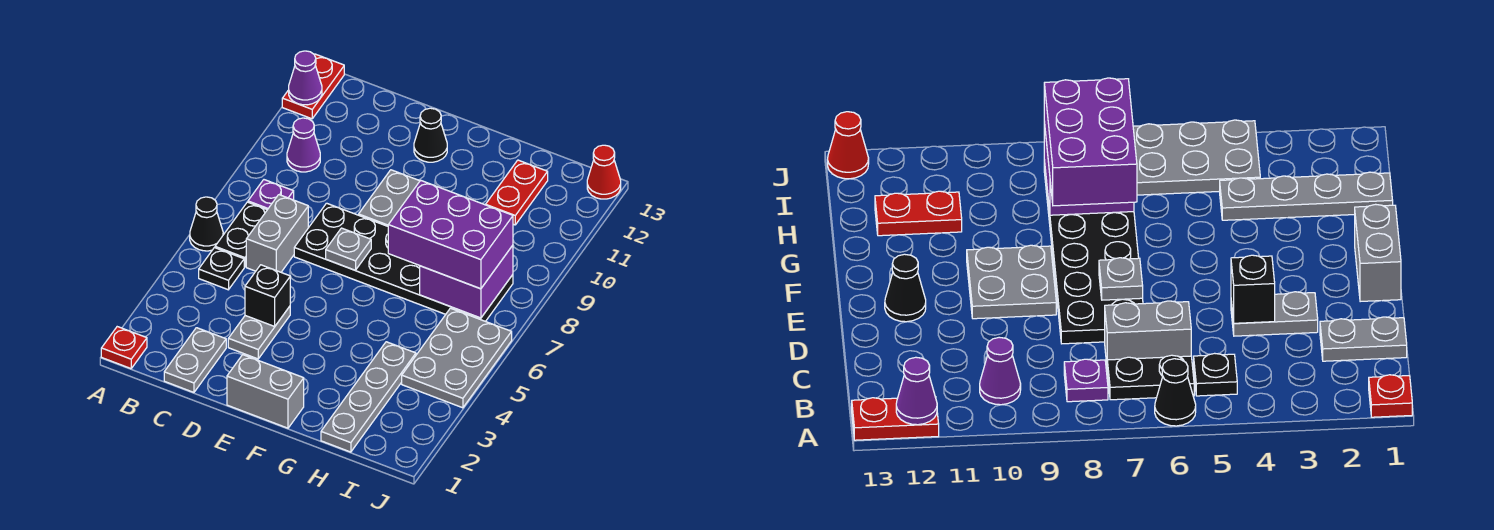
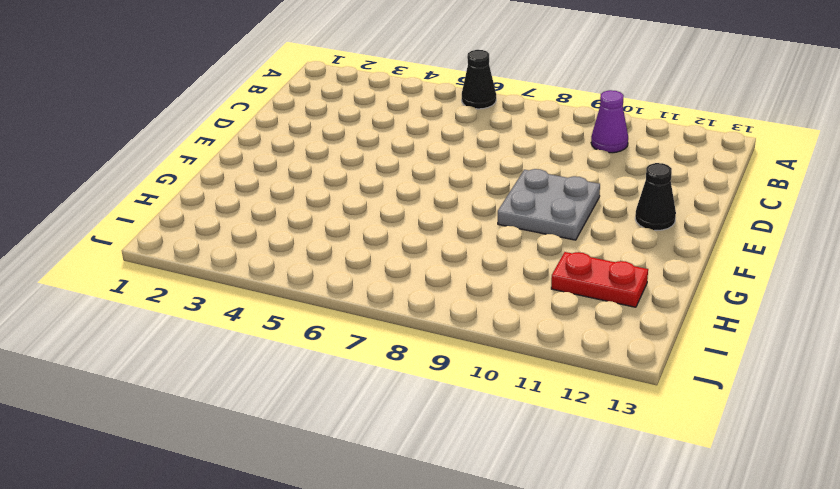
none -> red 1x1 plate [101,327,147,369]
none -> red 1x2 plate [282,54,344,119]
none -> black 1x1 plate [199,248,244,290]

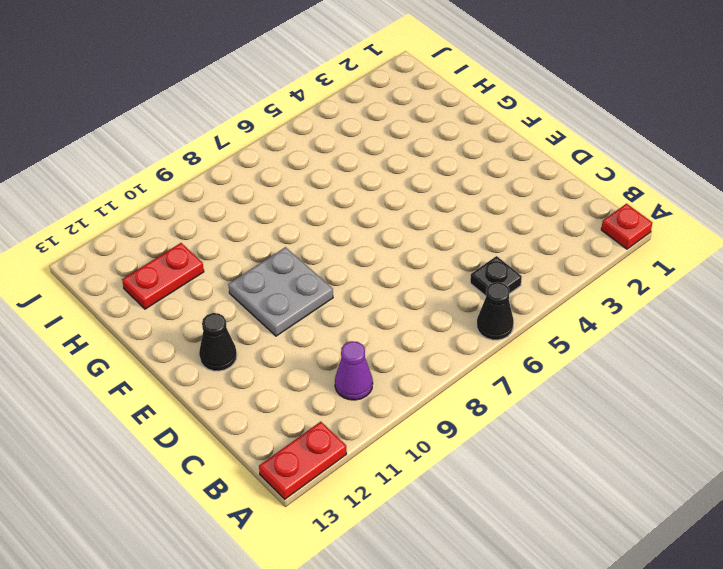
none -> black 1x2 plate [215,202,267,267]
none -> purple 1x1 plate [248,180,294,210]
none -> grey 1x2 plate [164,328,226,392]

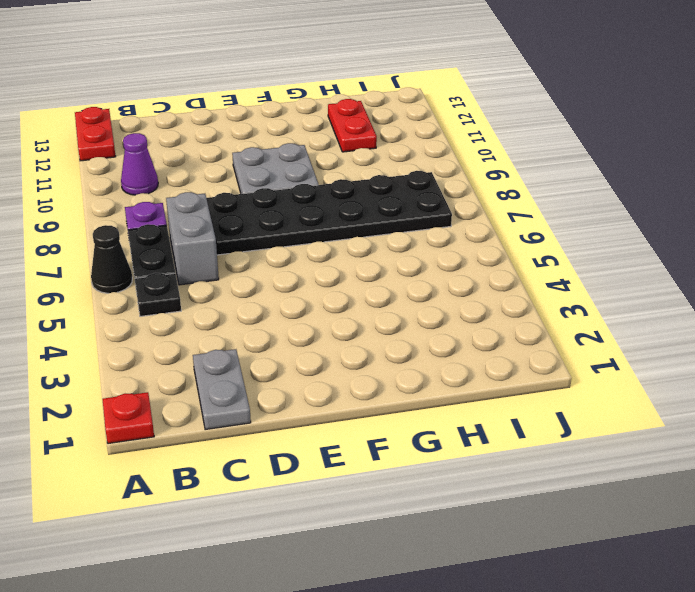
none -> grey 1x2 plate [228,306,290,359]
none -> grey 1x2 brick [227,355,304,428]
none -> black 1x1 cone [414,108,447,162]

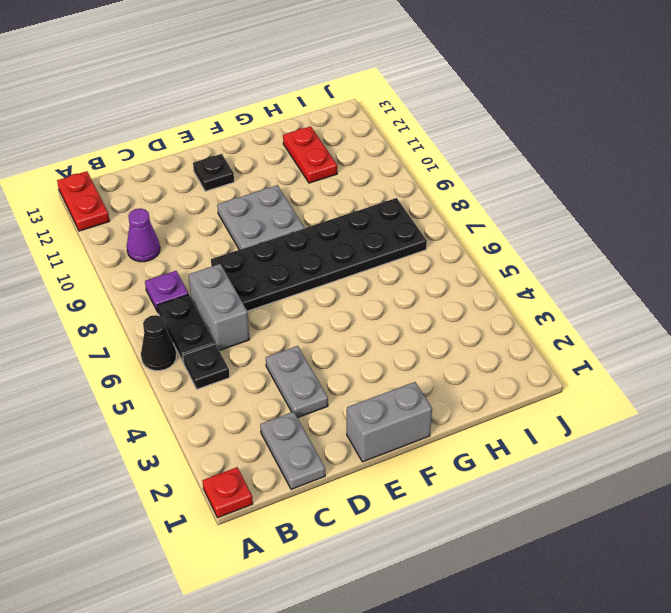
black 1x1 plate [193,154,234,191] -> black 1x1 cone [414,108,447,162]
none -> grey 1x4 plate [321,342,416,452]
none -> grey 2x3 plate [402,308,512,408]
none -> red 1x1 cone [587,145,621,199]

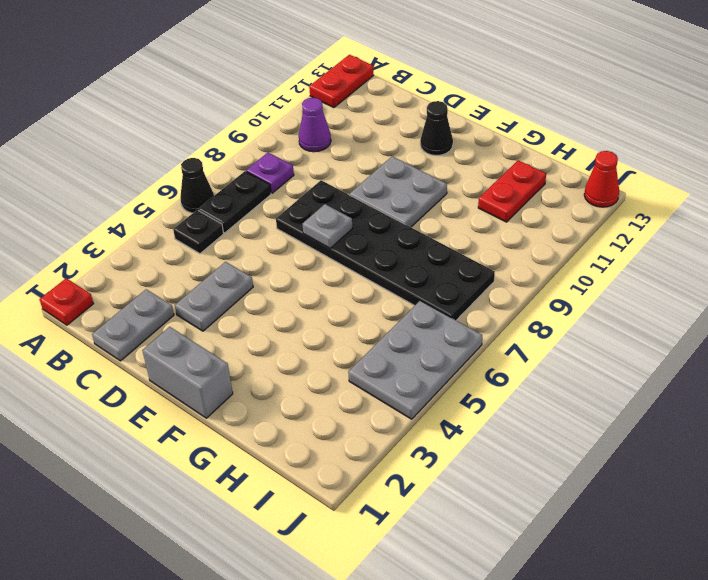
none -> grey 1x2 brick [246,195,308,272]
none -> grey 1x4 plate [321,342,416,452]
none -> purple 1x1 cone [289,51,322,105]

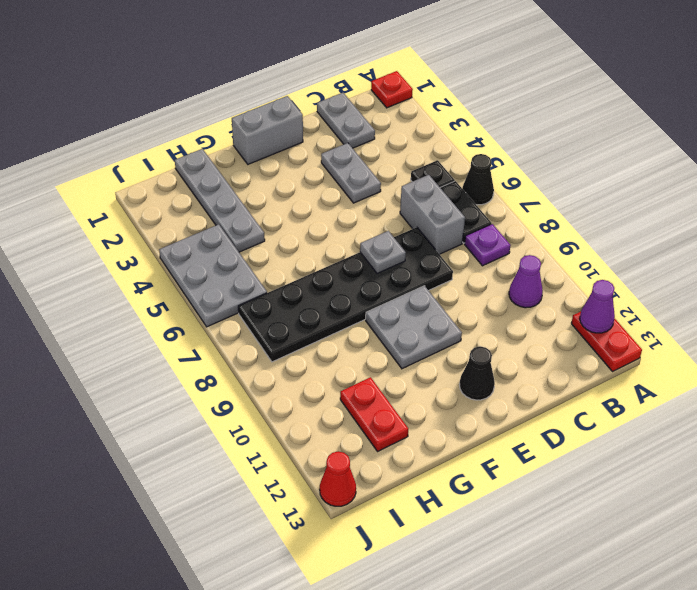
none -> black 1x1 brick [245,265,290,326]
none -> purple 2x2 brick [420,245,513,318]
none -> purple 2x3 brick [388,180,513,289]

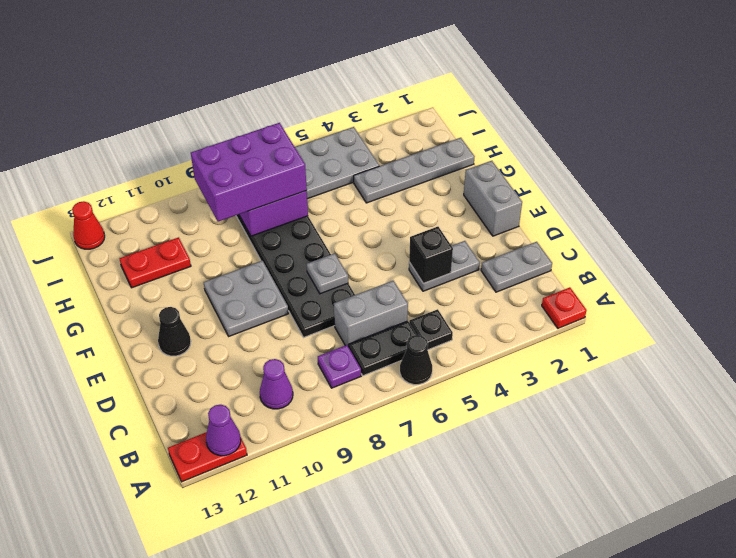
purple 2x3 brick [191,123,307,222] -> purple 2x3 brick turned to [388,180,513,289]

